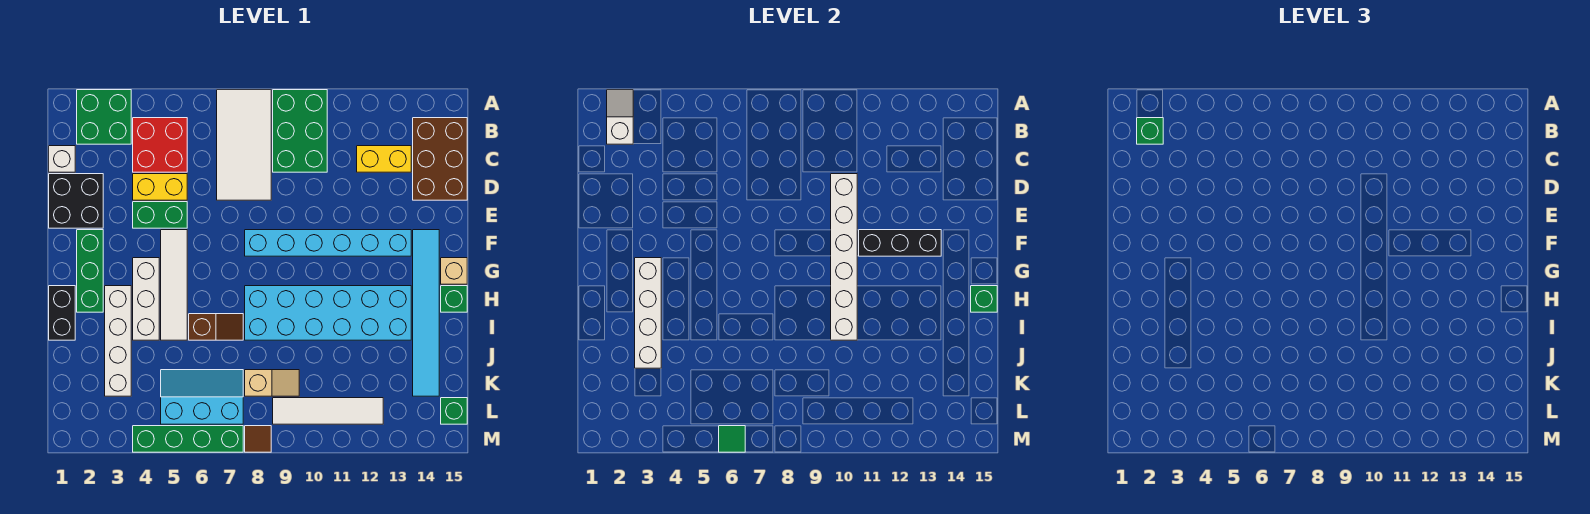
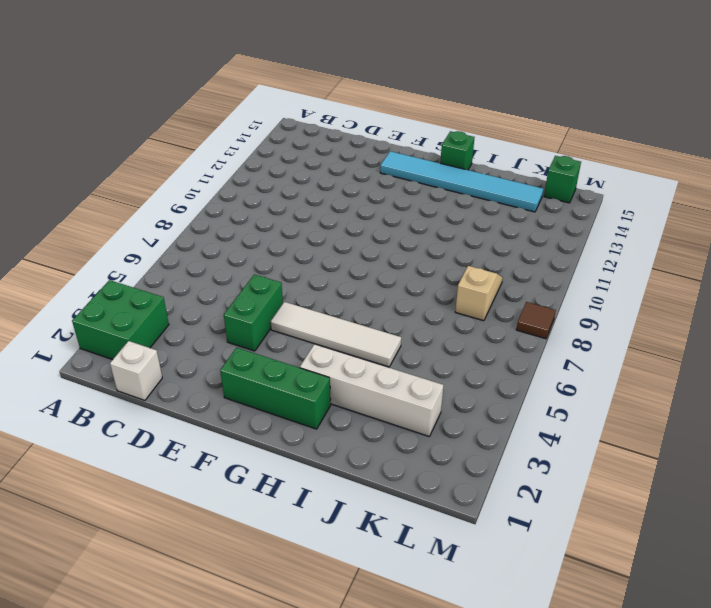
none -> white 2x4 tile [217,90,271,200]
none -> green 2x3 brick [273,90,327,172]
none -> red 2x2 brick [133,118,187,172]
none -> brown 2x3 brick [413,118,467,200]

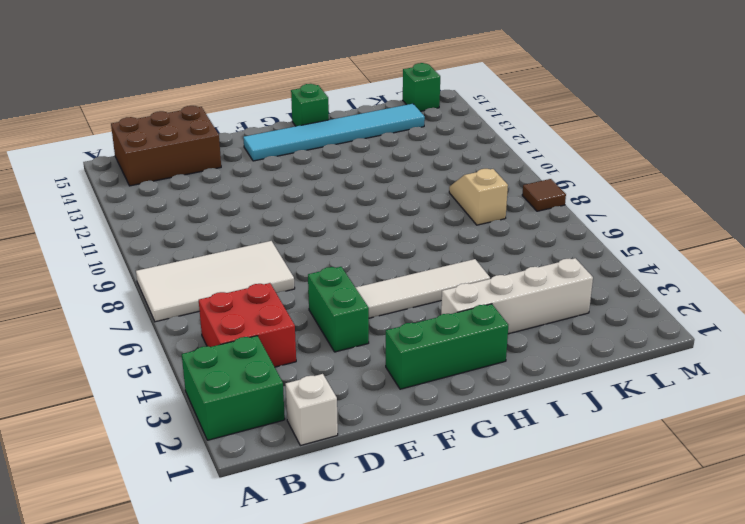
none -> green 2x3 brick [273,90,327,172]
none -> yellow 1x2 brick [357,146,411,172]
none -> black 2x2 brick [49,174,103,228]
none -> yellow 1x2 brick [133,174,187,200]

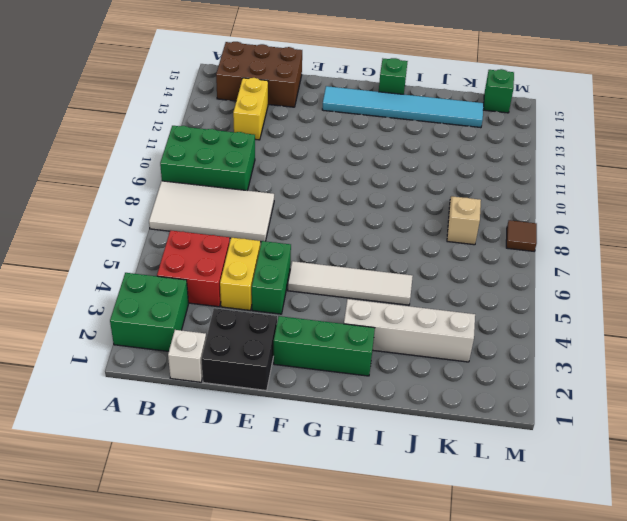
none -> cyan 1x6 brick [245,230,411,256]
none -> white 1x3 brick [133,258,159,340]
none -> tan 1x1 brick [441,258,467,284]
none -> black 1x2 brick [49,286,75,340]

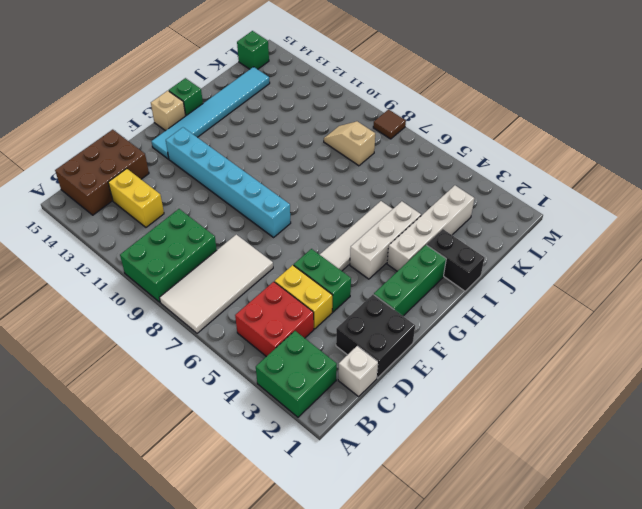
black 1x2 brick [427,229,485,291] -> black 1x2 brick turned to [49,286,75,340]
none -> cyan 2x6 brick [245,286,411,340]
none -> brown 1x2 slope [189,314,243,340]
none -> cyan 2x3 slope [161,370,243,424]
none -> white 1x4 tile [273,398,383,424]

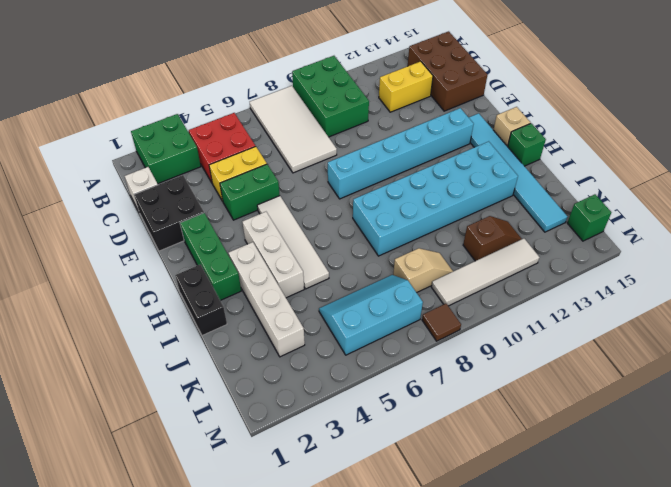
brown 1x2 slope [463,216,522,261] -> brown 1x2 slope moved to [189,314,243,340]
none -> green 1x4 brick [133,426,243,452]
none -> white 1x2 slope [607,90,633,144]
none -> white 1x6 brick [831,174,857,340]
none -> black 1x3 brick [859,230,941,256]

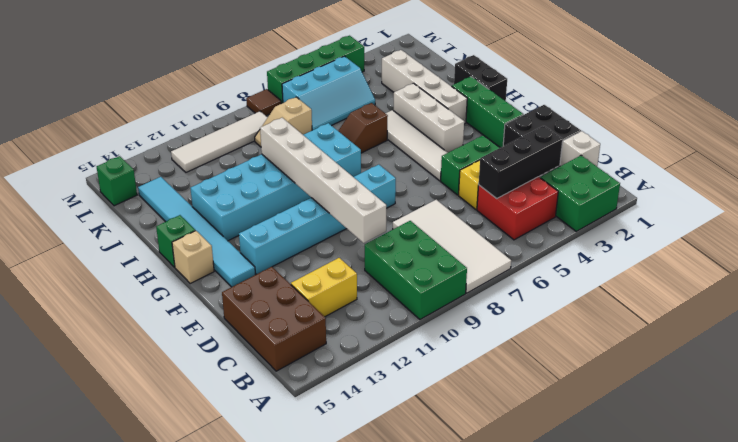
black 1x3 brick [479,126,563,199] -> black 1x3 brick moved to [859,230,941,256]
none -> white 1x2 slope [607,90,633,144]
none -> white 1x4 brick [635,258,661,368]
none -> green 1x1 brick [971,286,997,312]
none -> green 1x1 tile [719,426,745,452]

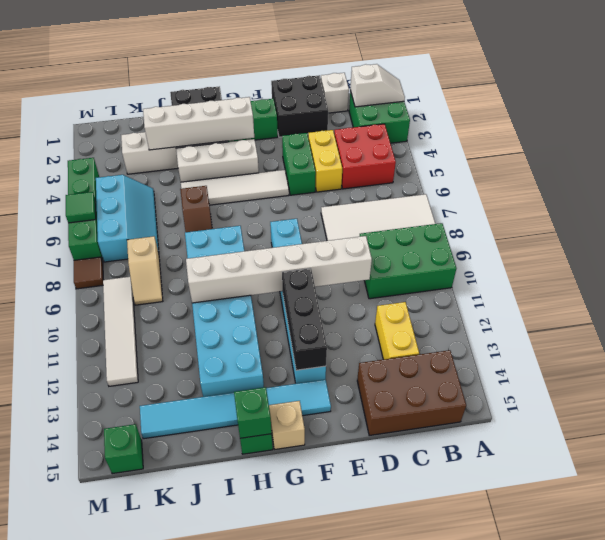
none -> green 1x1 brick [1137,118,1163,144]

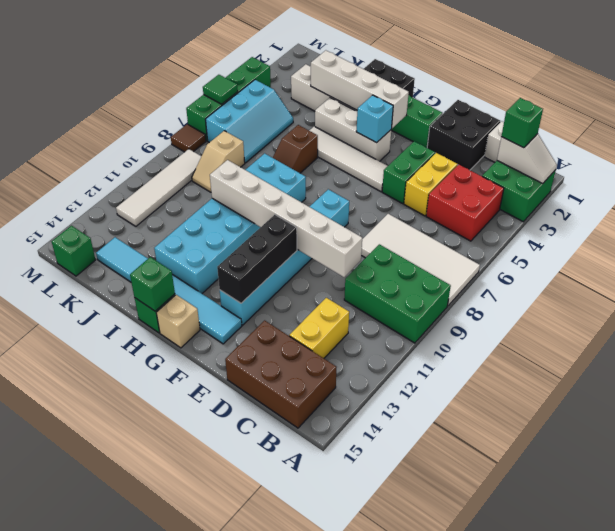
cyan 1x1 brick [356,95,393,143] -> none

